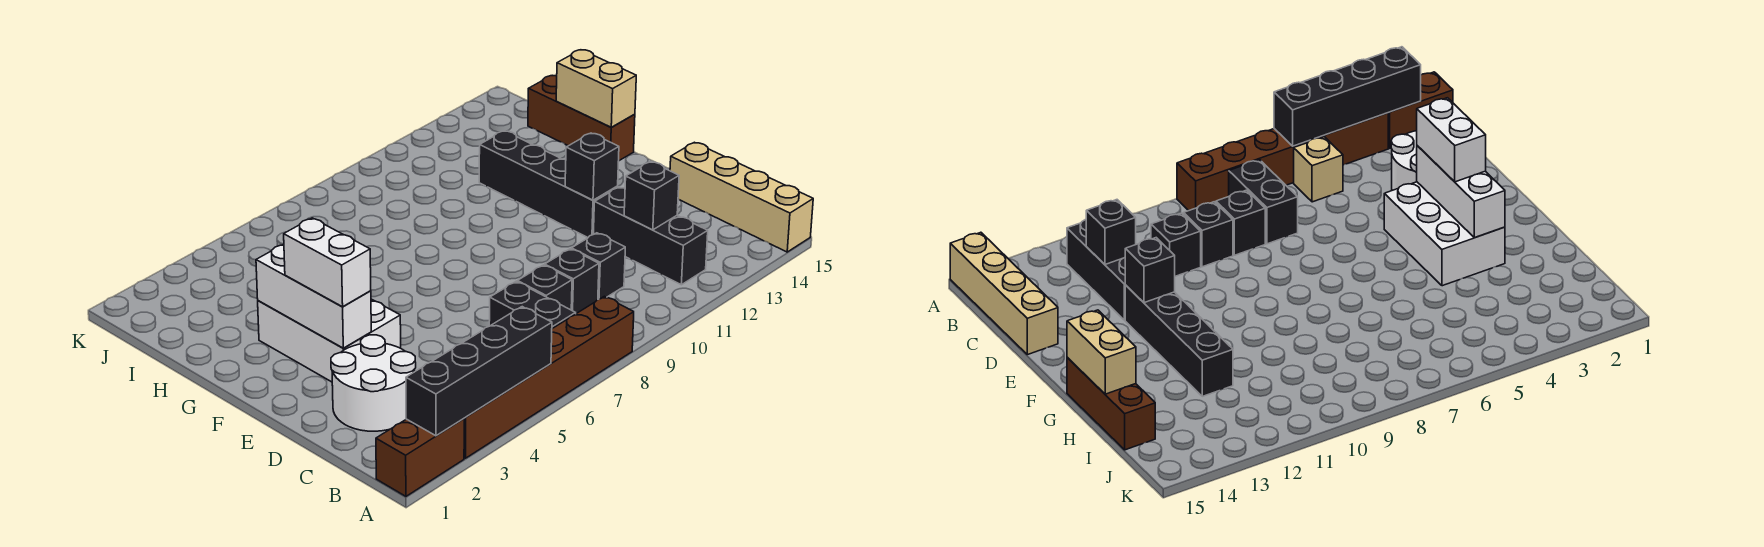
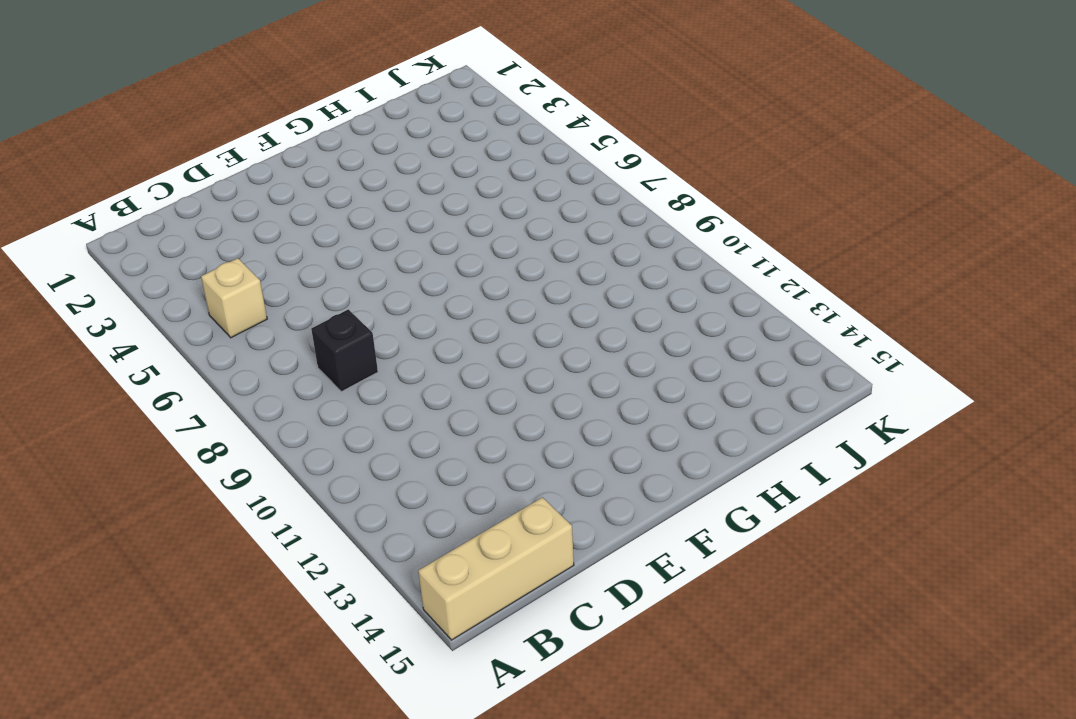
tan 1x3 brick [418,497,574,640] -> tan 1x4 brick [670,142,813,252]
none -> brown 1x2 brick [376,419,464,496]
none -> brown 1x6 brick [464,296,634,458]
none -> black 1x2 brick [489,282,576,328]

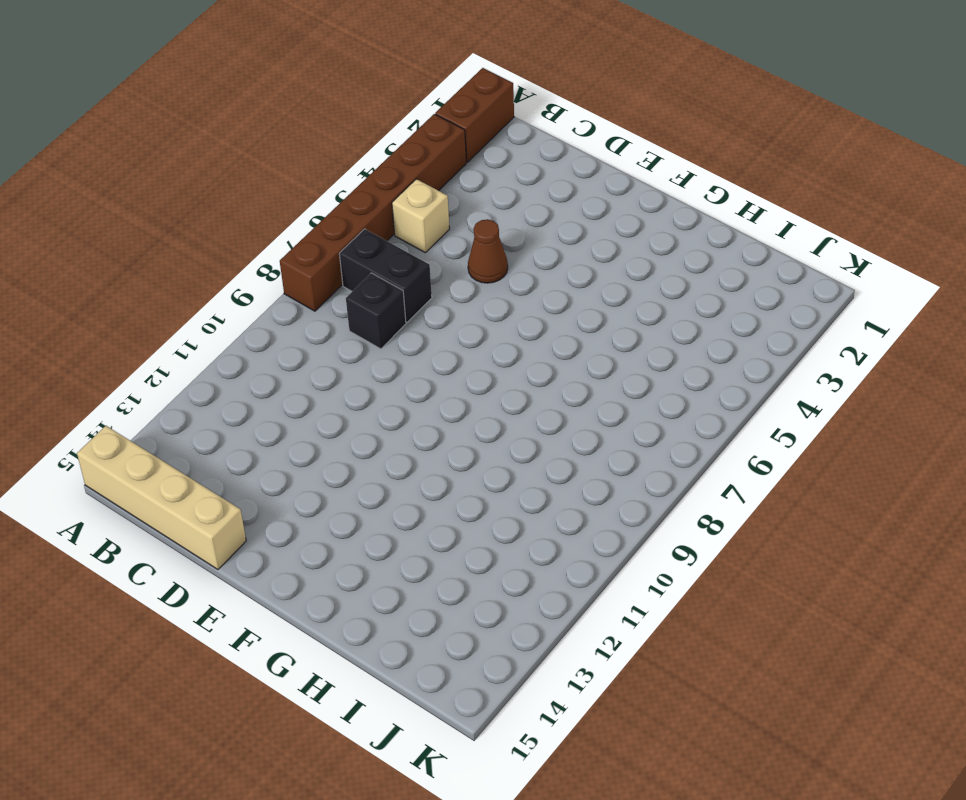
brown 1x1 cone [468,219,508,283] -> none
none -> black 1x3 brick [593,187,708,285]
none -> white 2x2 round brick [331,335,416,431]
none -> black 1x1 brick [545,249,599,314]

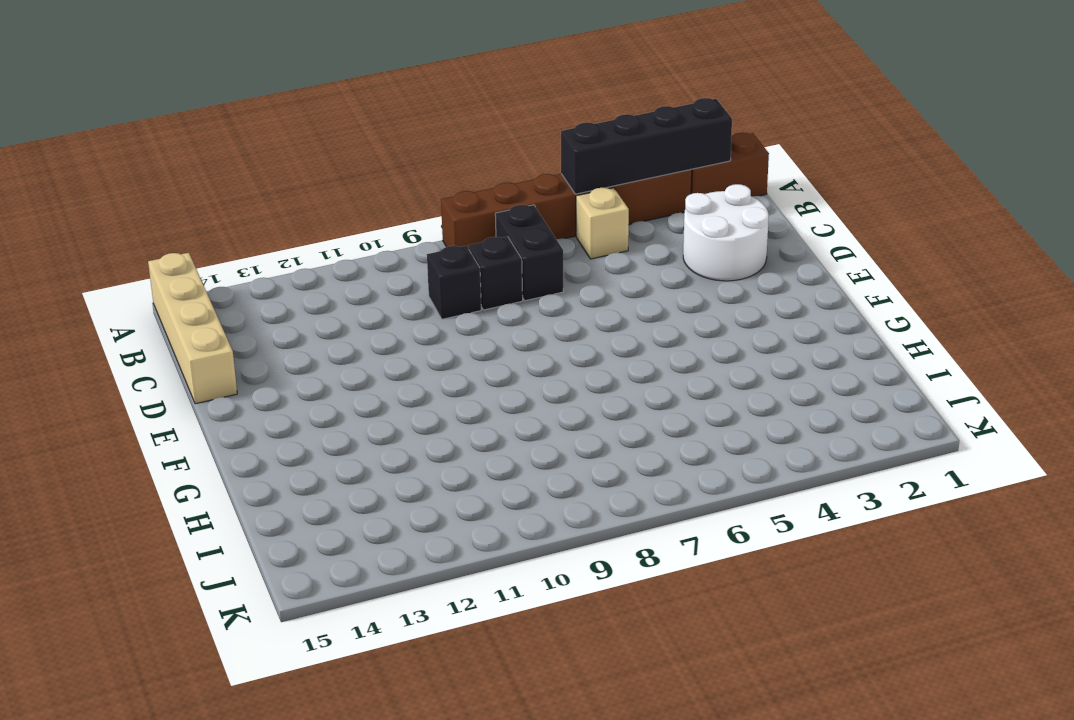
none -> black 1x3 brick [593,187,708,285]
none -> black 1x1 brick [572,233,625,299]
none -> white 2x3 brick [258,299,401,382]

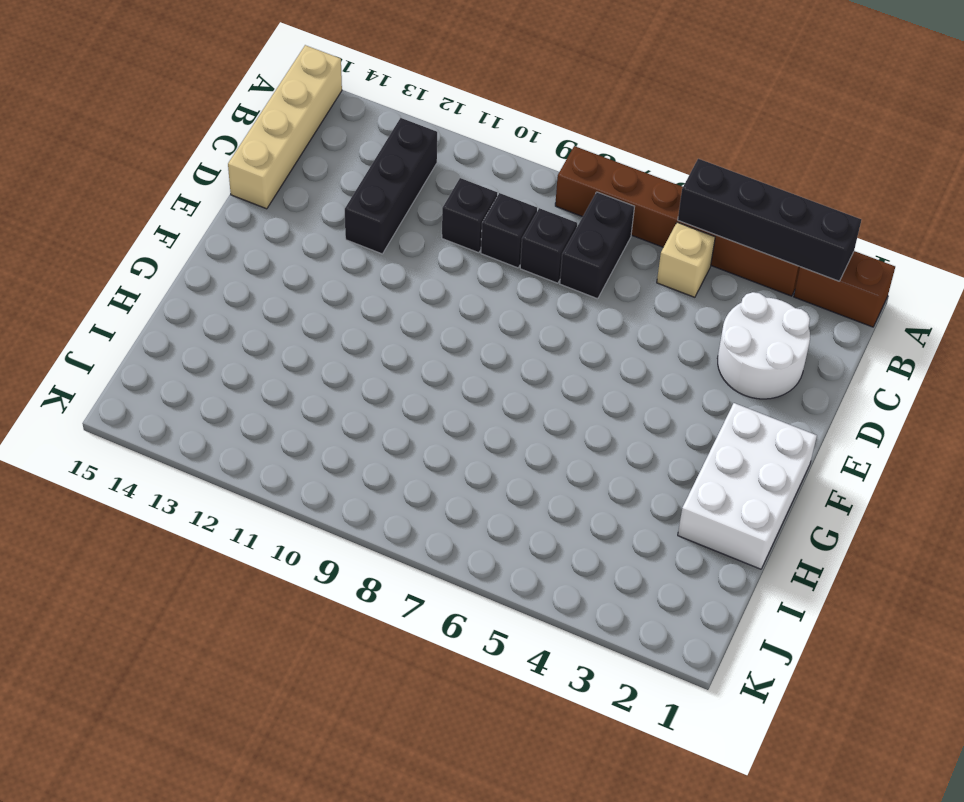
white 2x3 brick [678,403,817,569] -> white 2x3 brick moved to [258,299,401,382]
none -> black 1x4 brick [479,131,618,238]
none -> brown 1x3 brick [528,76,635,161]
none -> black 1x1 brick [624,162,679,230]

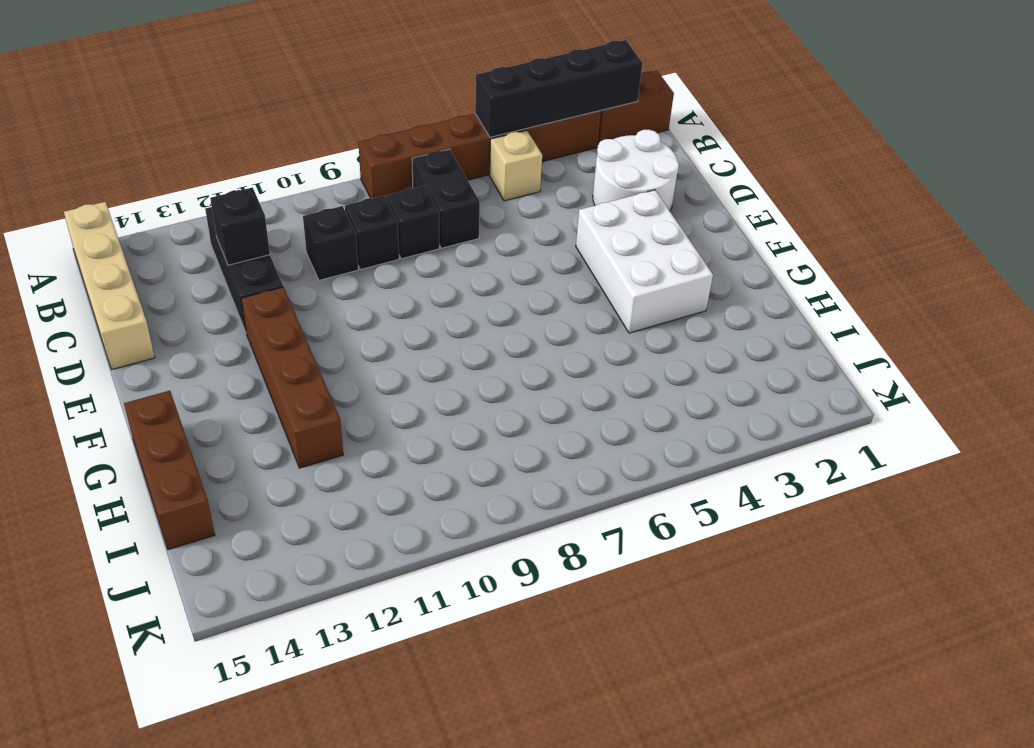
brown 1x4 brick [241,287,343,468] -> black 1x4 brick [479,131,618,238]
none -> white 1x3 brick [256,244,371,348]
none -> black 1x1 brick [565,133,619,200]
none -> tan 1x2 brick [556,50,636,127]

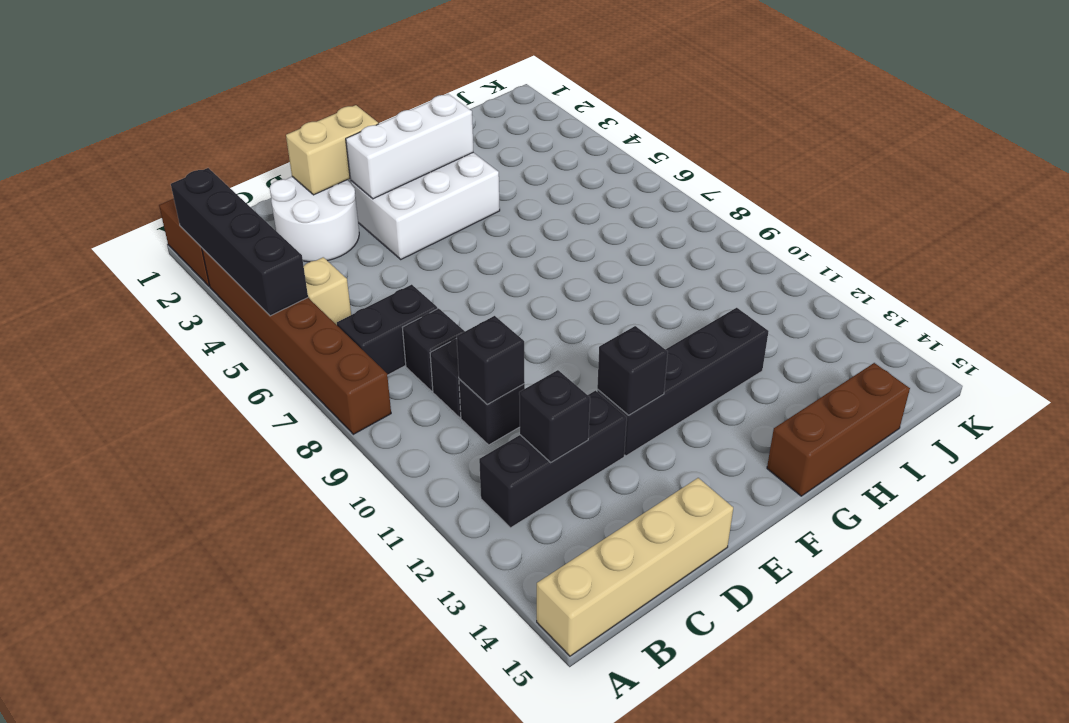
black 1x1 brick [456,316,525,404] -> none
tan 1x2 brick [286,105,379,195] -> tan 1x2 brick moved to [556,50,636,127]
none -> white 1x2 brick [284,218,371,307]

